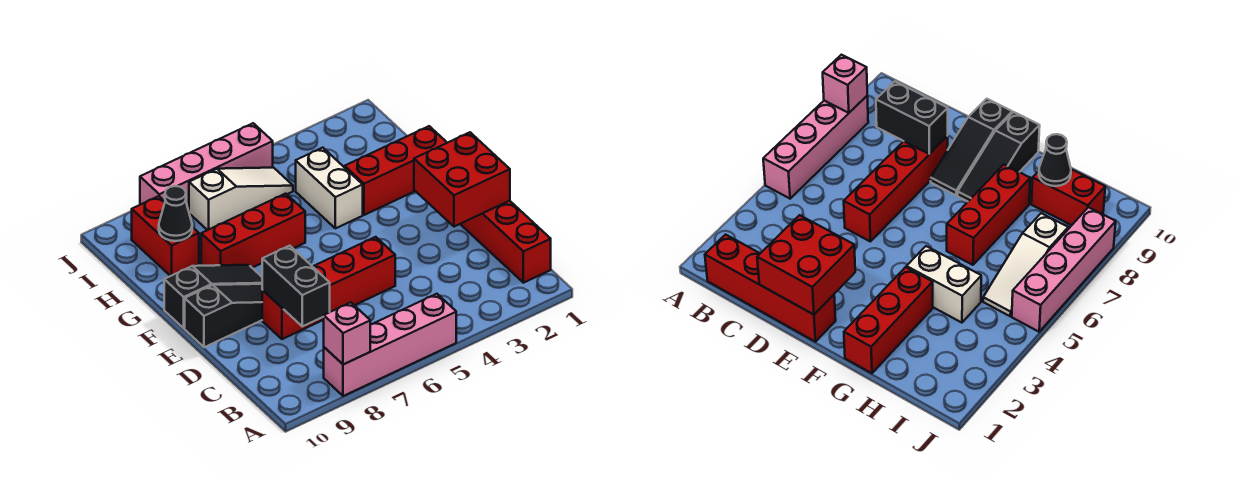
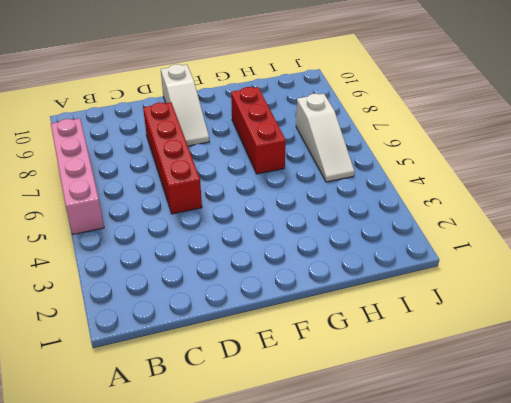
white 1x3 slope [161,64,209,146] -> black 1x3 slope [185,284,262,347]
none -> red 1x4 brick [460,201,551,283]
none -> black 1x3 slope [164,265,262,328]
none -> red 1x3 brick [345,126,447,215]

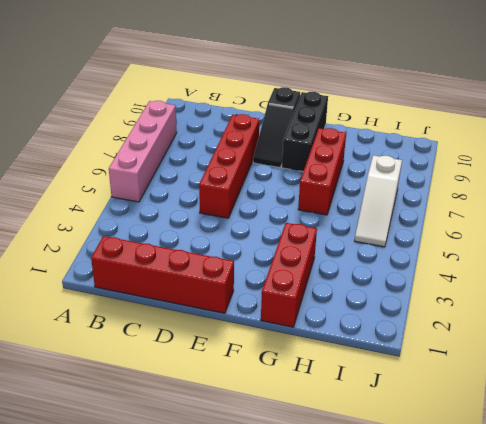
black 1x3 brick [282,92,328,171] -> black 1x3 slope [164,265,262,328]
none -> white 1x2 brick [296,148,363,228]
none -> red 1x2 brick [132,196,199,276]
none -> pink 1x4 brick [140,123,273,211]

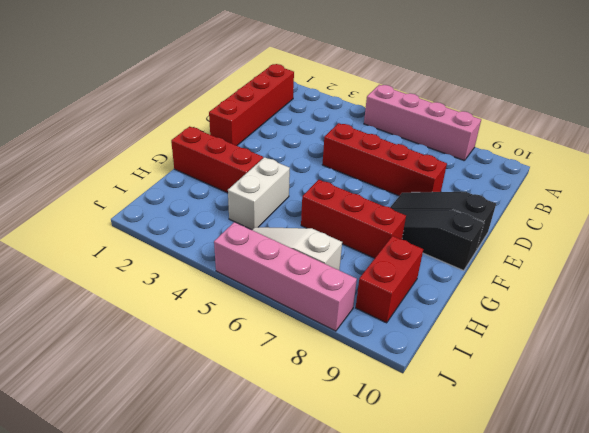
none -> pink 1x1 brick [324,303,370,365]
none -> black 1x2 brick [262,246,330,326]
none -> red 2x2 brick [414,132,510,227]

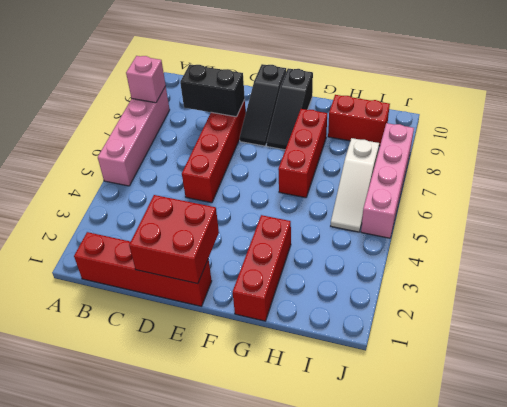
none -> white 1x2 brick [296,148,363,228]
none -> black 1x1 cone [159,186,192,241]

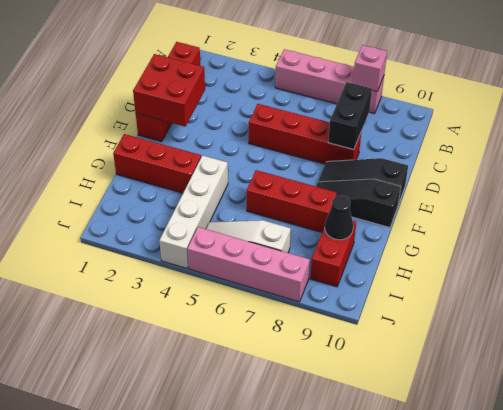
white 1x4 brick [159,155,228,268] -> white 1x2 brick [296,148,363,228]

